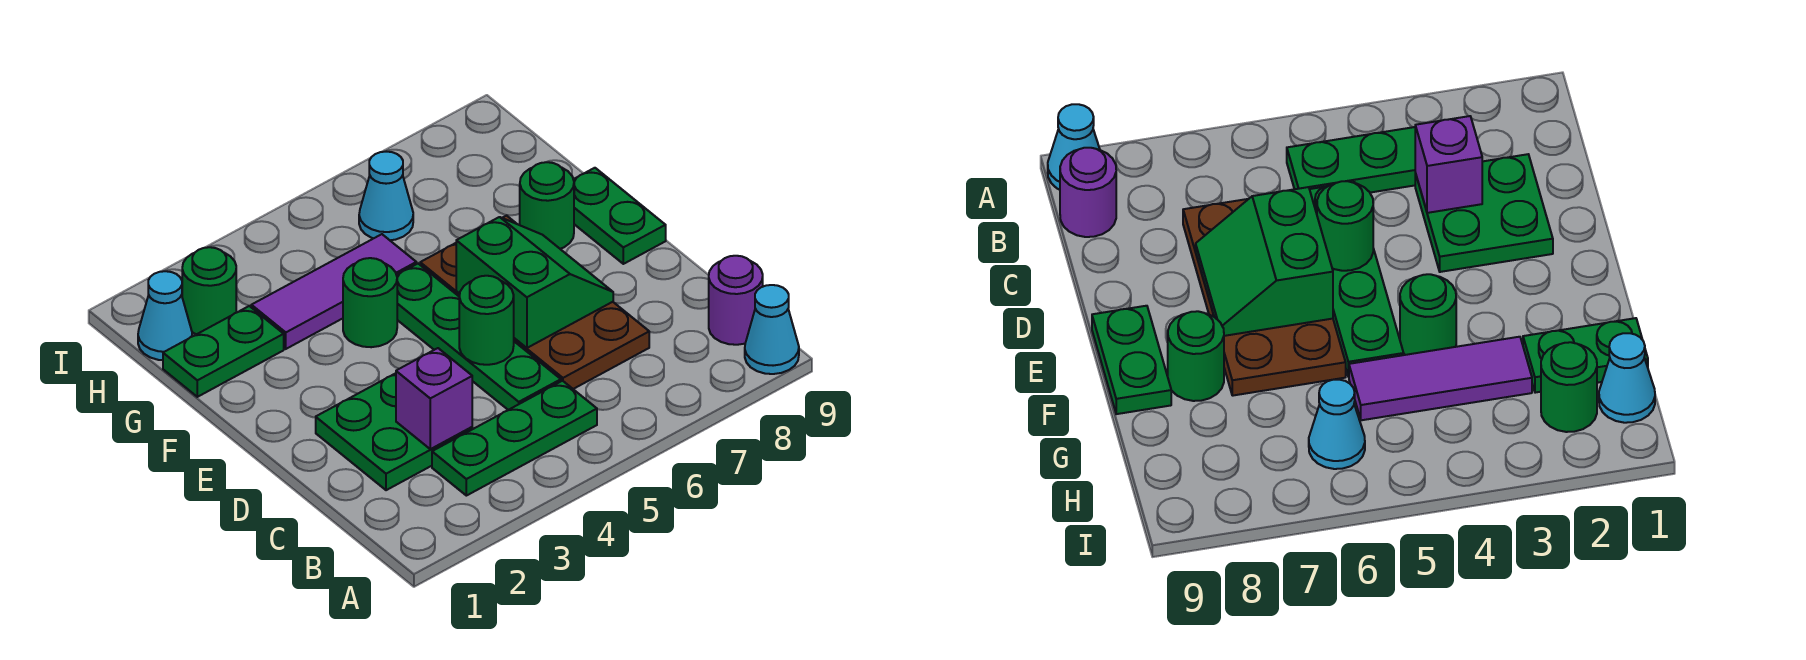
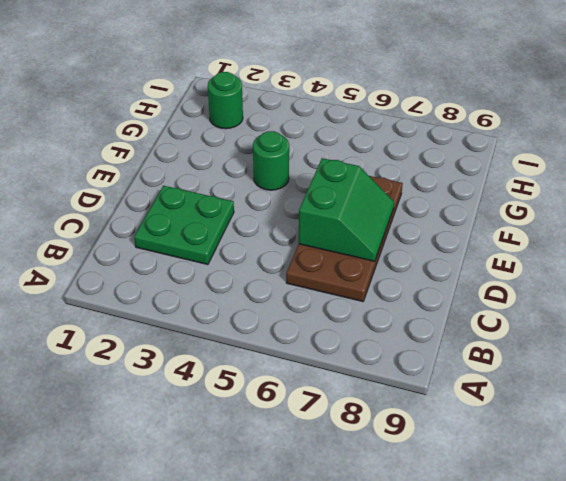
none -> cyan 1x1 cone [745,285,799,374]
none -> green 1x3 plate [432,381,597,496]
none -> purple 1x1 round brick [709,256,763,345]

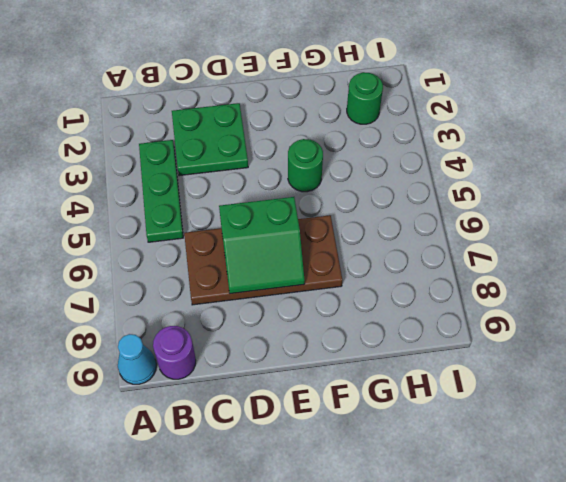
none -> green 1x4 plate [397,264,561,410]
none -> green 1x2 plate [573,168,666,264]
none -> green 1x1 round brick [520,162,574,249]

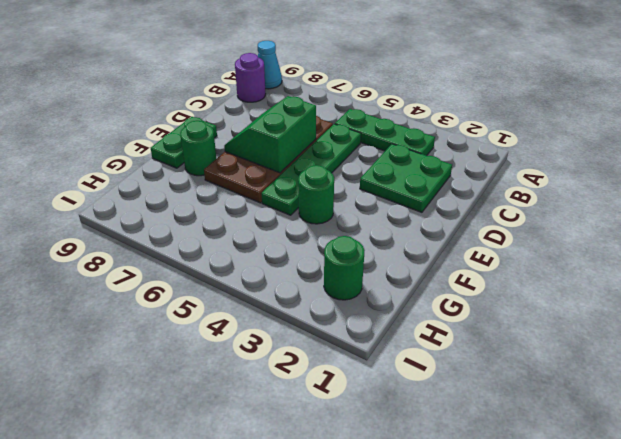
none -> green 1x2 plate [163,306,284,397]
none -> purple 1x3 tile [251,234,416,349]
none -> cyan 1x1 cone [138,271,192,360]

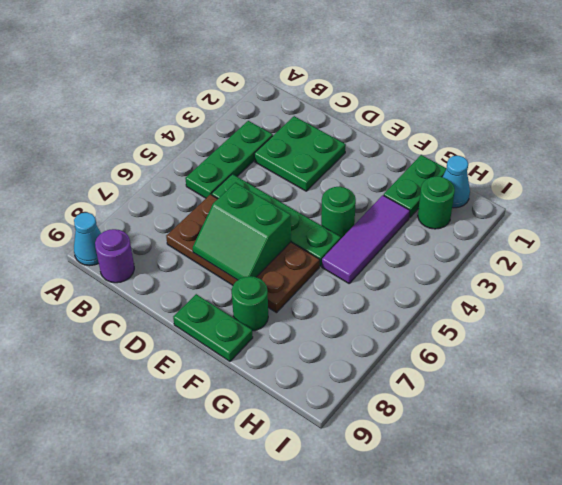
none -> cyan 1x1 cone [359,152,413,240]
none -> purple 1x1 brick [396,348,472,449]
none -> green 1x1 round brick [459,276,514,365]

